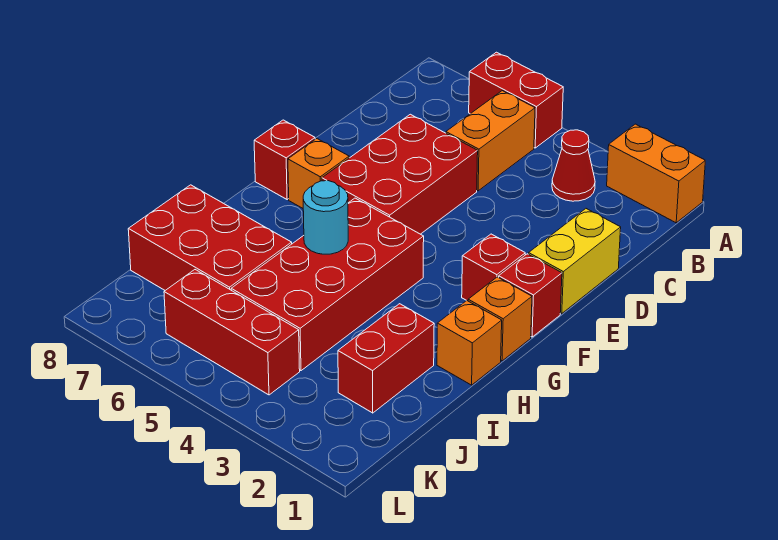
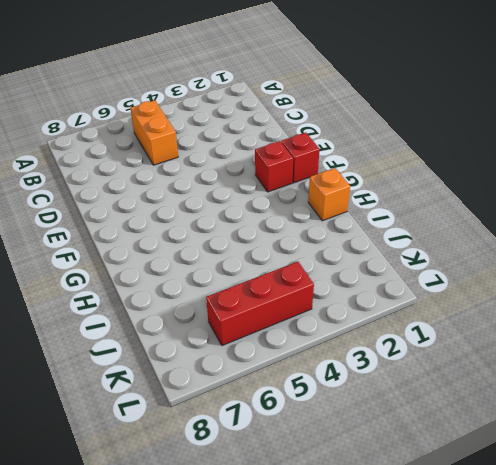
none -> orange 1x2 brick [607,124,705,223]
none -> red 1x2 brick [469,52,563,148]
none -> red 1x1 cone [552,130,595,201]

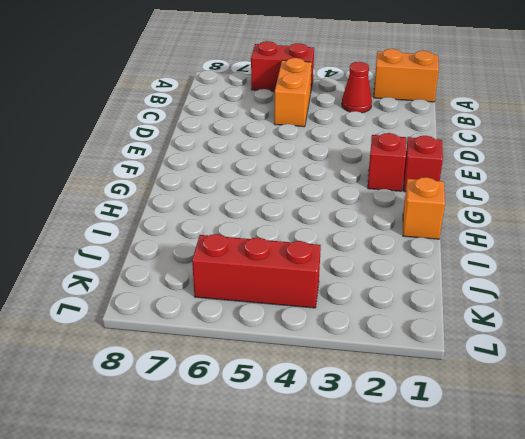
none -> yellow 1x2 brick [529,209,621,313]
none -> red 2x3 brick [322,114,478,234]
none -> orange 1x1 brick [288,139,349,208]

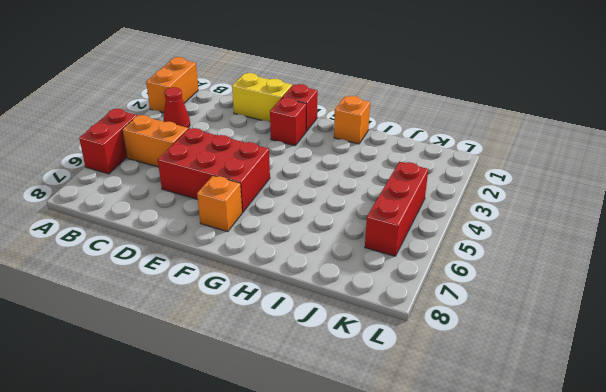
none -> red 1x1 brick [254,120,315,199]
none -> orange 1x1 brick [468,277,532,361]
none -> red 2x4 brick [231,198,424,371]

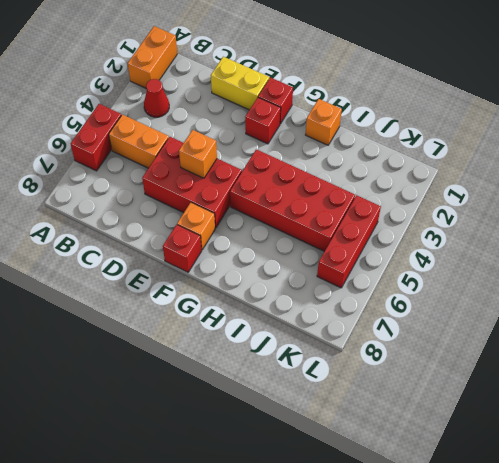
orange 1x1 brick [179,130,217,178] -> orange 1x1 brick moved to [468,277,532,361]
none -> red 1x2 brick [338,304,434,413]
none -> red 2x3 brick [128,185,292,290]
none -> cyan 1x1 round brick [303,181,348,254]

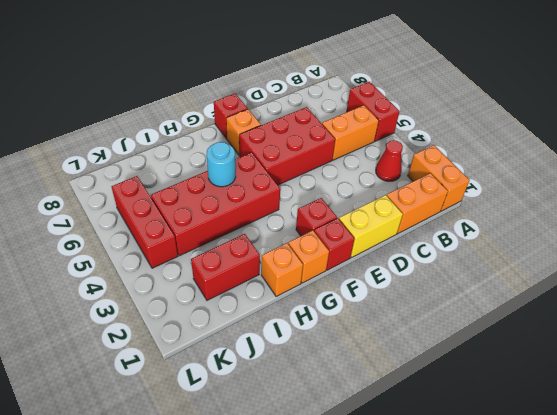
orange 1x2 brick [387,173,448,234] -> none
none -> red 2x3 brick [128,185,292,290]

